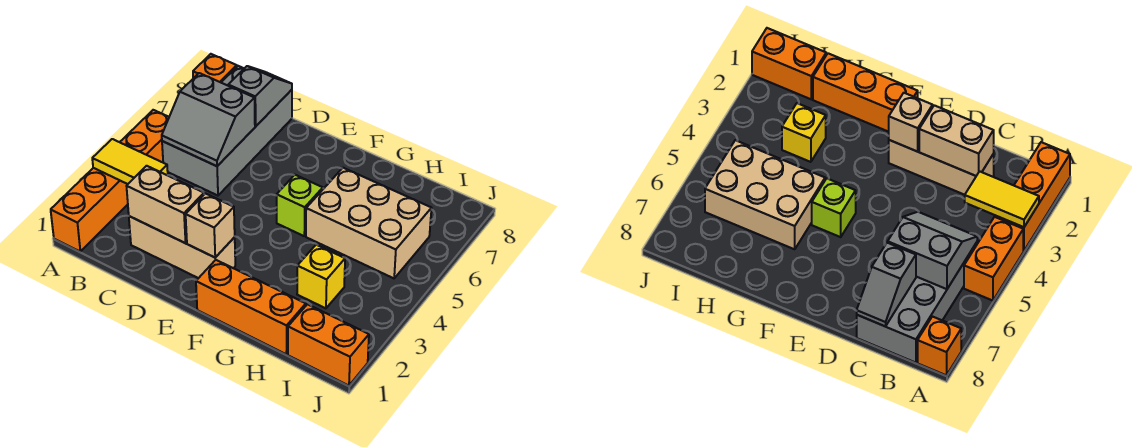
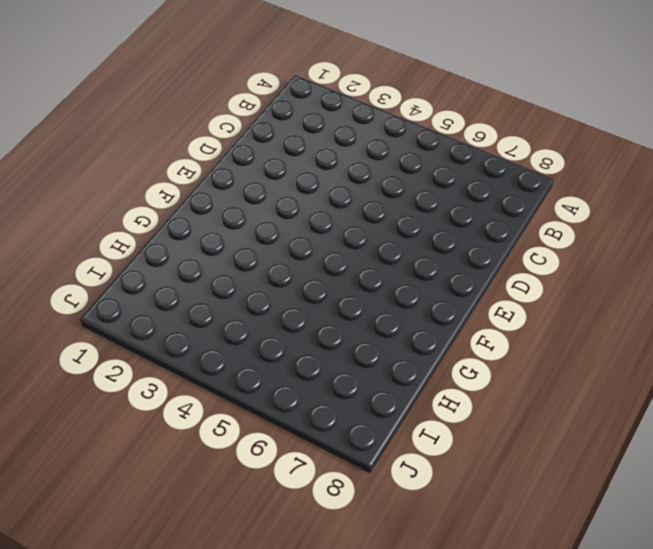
none -> orange 1x3 brick [51,168,128,251]
none -> orange 1x2 brick [120,110,169,162]
none -> orange 1x1 brick [193,54,237,82]

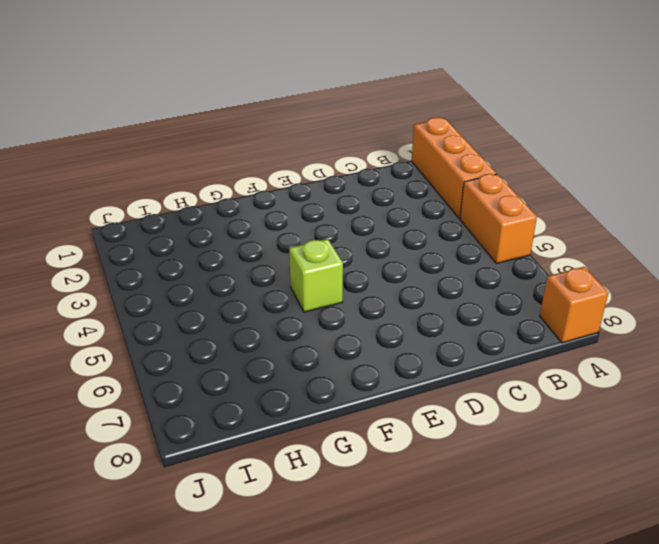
none -> grey 2x4 brick [162,66,292,196]
none -> tan 1x3 brick [129,216,235,278]
none -> orange 1x3 brick [196,260,306,354]

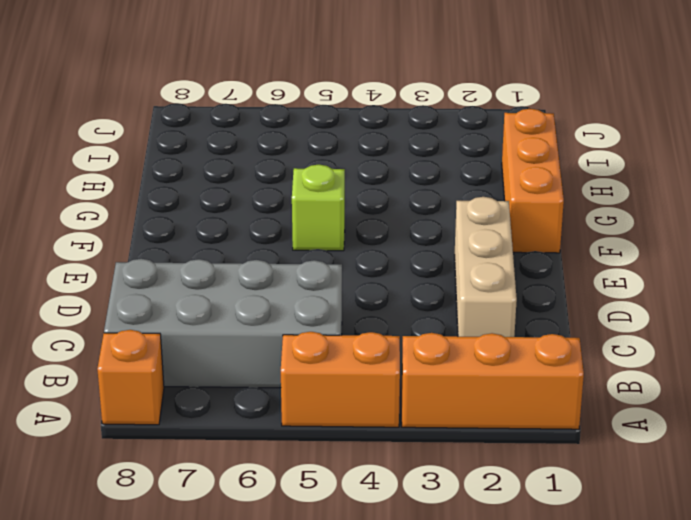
none -> tan 2x3 brick [306,168,432,278]
none -> yellow 1x1 brick [297,245,345,308]
none -> orange 1x2 brick [288,304,369,386]

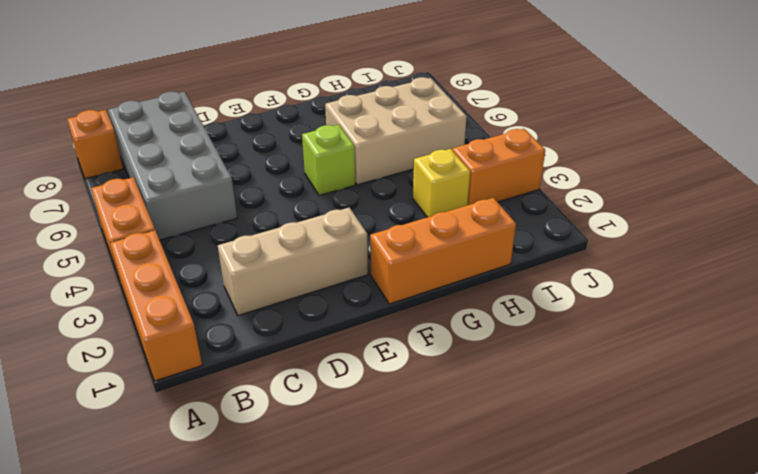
orange 1x2 brick [452,129,545,205] -> orange 1x2 brick moved to [288,304,369,386]
none -> yellow 1x2 tile [92,139,168,184]
none -> grey 2x2 slope [162,73,255,166]
none -> tan 1x2 brick [127,166,204,243]

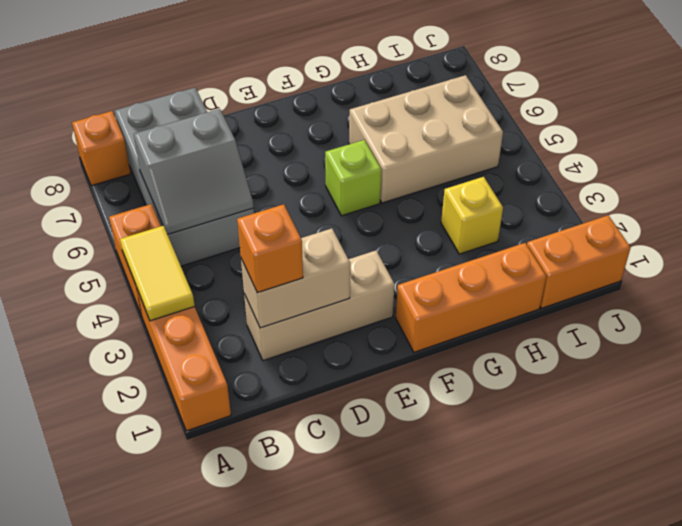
yellow 1x2 tile [120,226,195,321] -> yellow 1x2 tile turned to [92,139,168,184]
orange 1x1 brick [237,204,303,293] -> none
none -> grey 1x2 slope [228,66,292,126]
none -> tan 1x1 brick [186,194,235,257]

